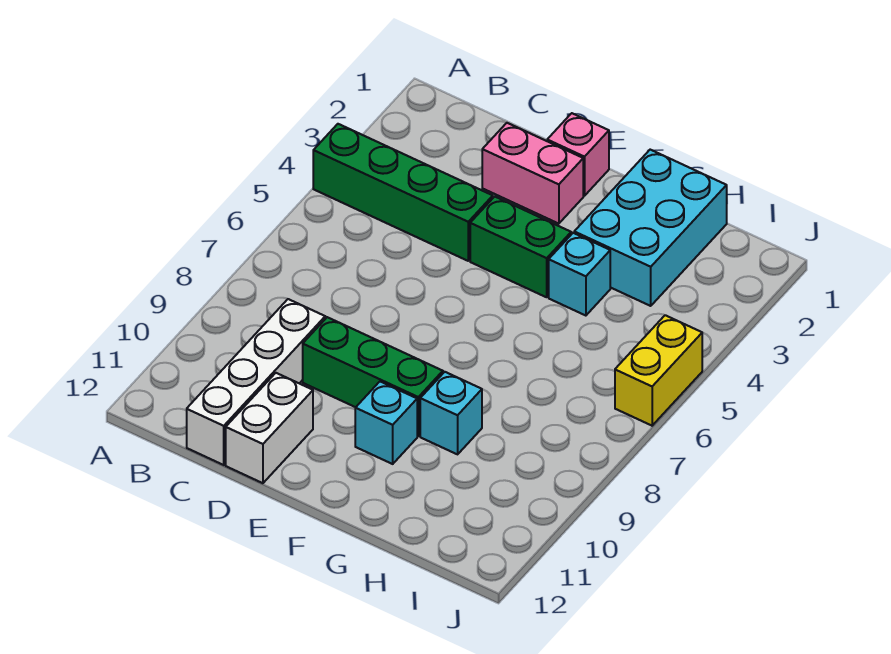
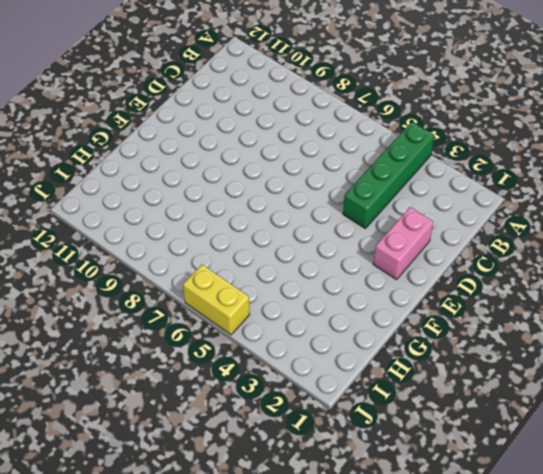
none -> white 1x4 brick [187,299,325,465]
none -> green 1x3 brick [303,317,443,436]
none -> white 1x2 brick [226,373,313,483]

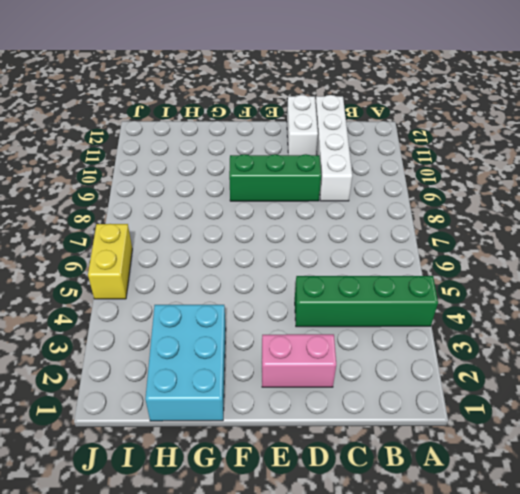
none -> pink 1x1 brick [547,113,609,196]
none -> green 1x2 brick [470,197,571,297]
none -> cyan 1x1 brick [355,382,417,464]

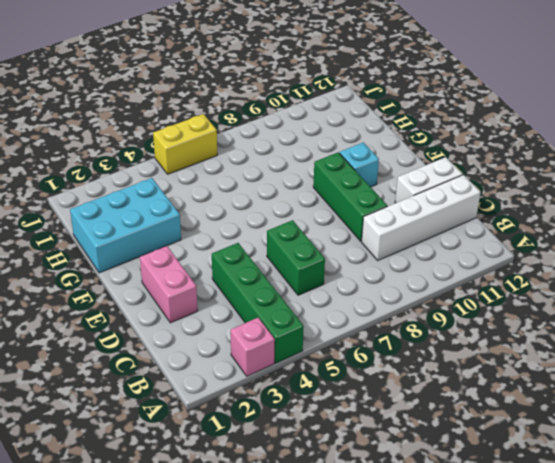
pink 1x1 brick [231,318,275,376] -> pink 1x1 brick moved to [547,113,609,196]
green 1x2 brick [267,220,325,295] -> green 1x2 brick moved to [470,197,571,297]
none -> cyan 1x1 brick [549,233,610,316]
none -> cyan 1x1 brick [420,372,482,454]

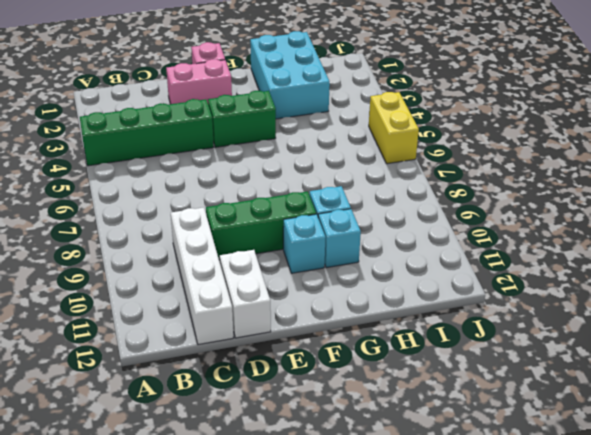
cyan 1x1 brick [318,209,361,268] -> cyan 1x1 brick moved to [549,233,610,316]

